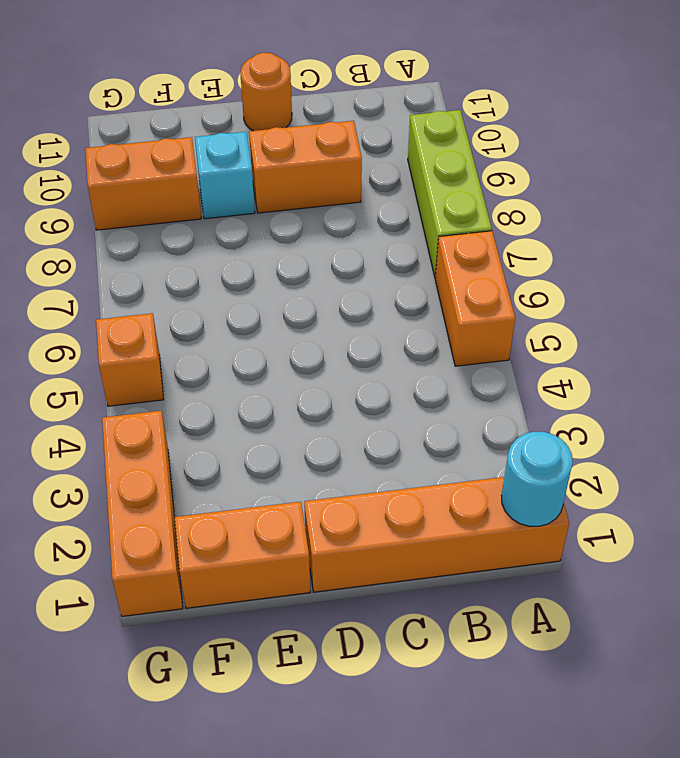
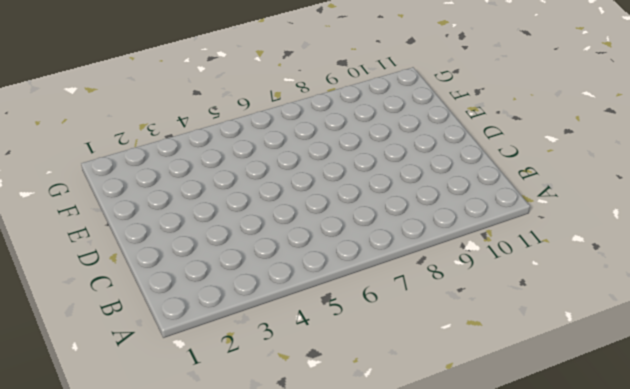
none -> orange 1x4 brick [304,477,569,592]
none -> orange 1x2 brick [435,231,515,366]

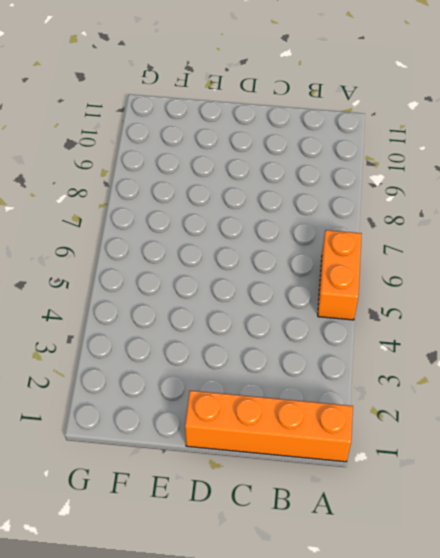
none -> lime 1x3 brick [408,110,492,277]
none -> orange 1x2 brick [249,121,362,213]

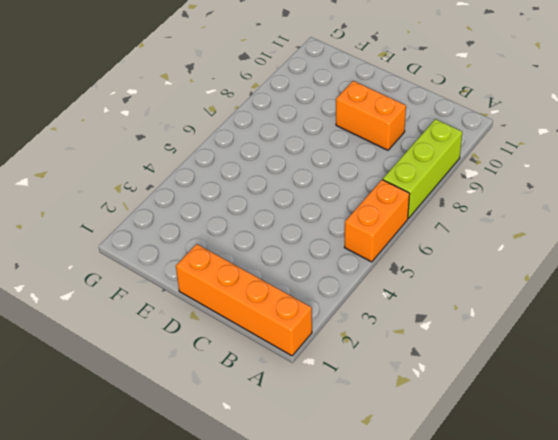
none -> orange 1x1 round brick [241,52,292,131]
none -> orange 1x2 brick [174,502,310,608]

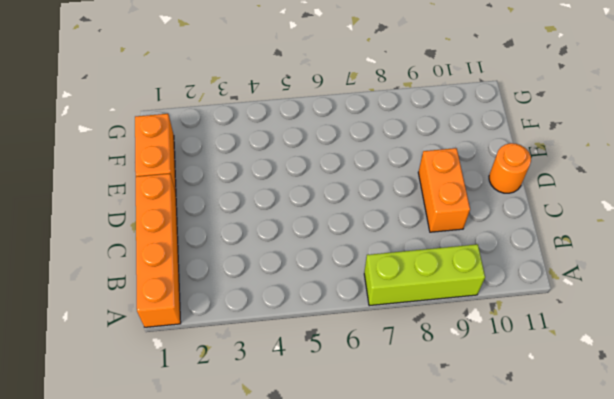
none -> orange 1x2 brick [435,231,515,366]
none -> cyan 1x1 brick [195,132,255,219]

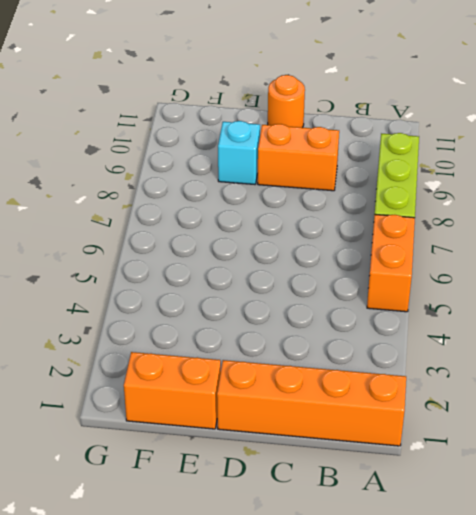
none -> orange 1x2 brick [85,137,201,230]
none -> orange 1x3 brick [102,411,183,616]

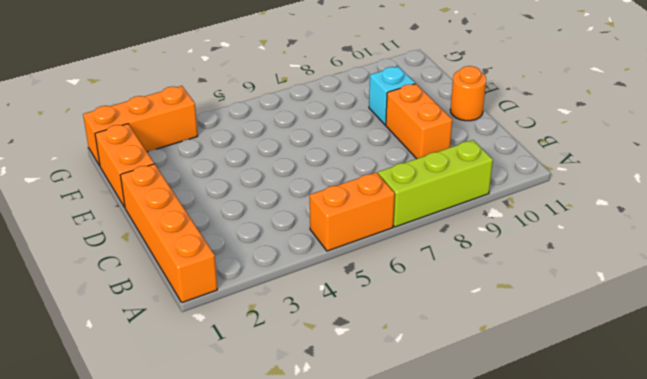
none -> orange 1x2 brick [85,137,201,230]
none -> orange 1x1 brick [96,313,164,406]

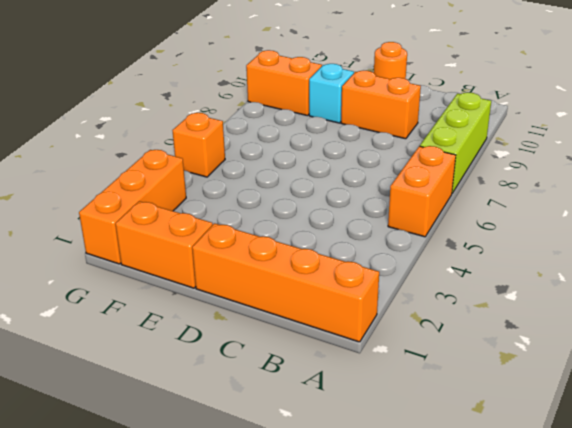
none -> cyan 1x1 round brick [502,432,573,526]

